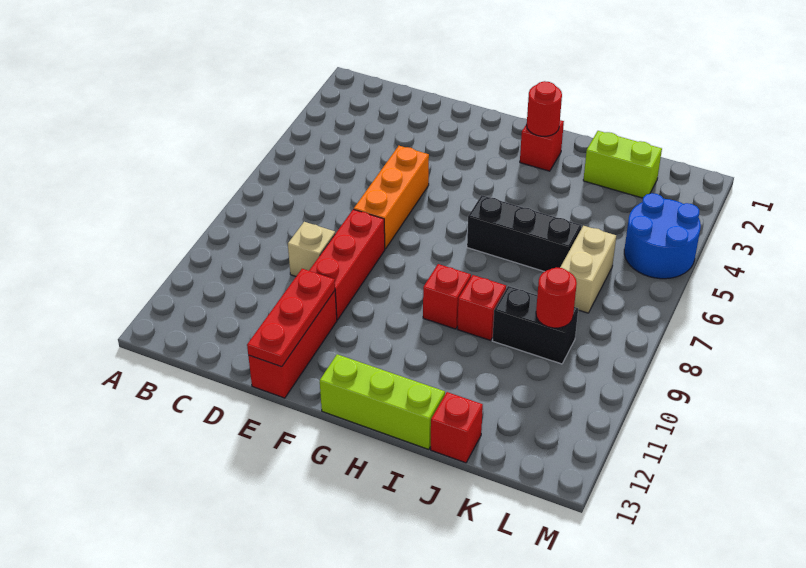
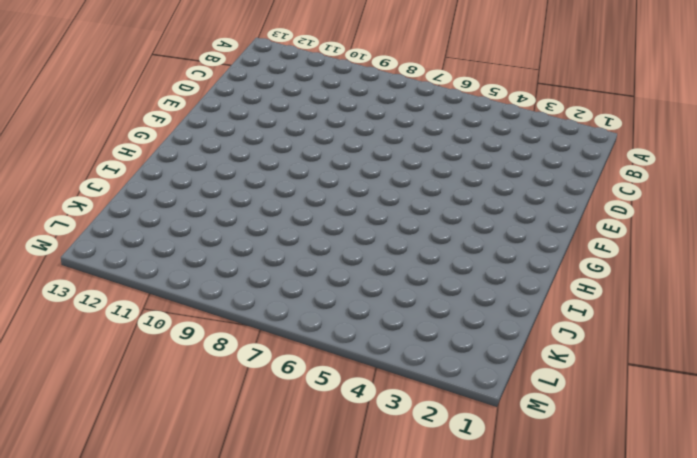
none -> tan 1x1 brick [288,222,335,276]
none -> orange 1x3 brick [354,146,429,249]
none -> red 1x3 brick [309,209,385,320]

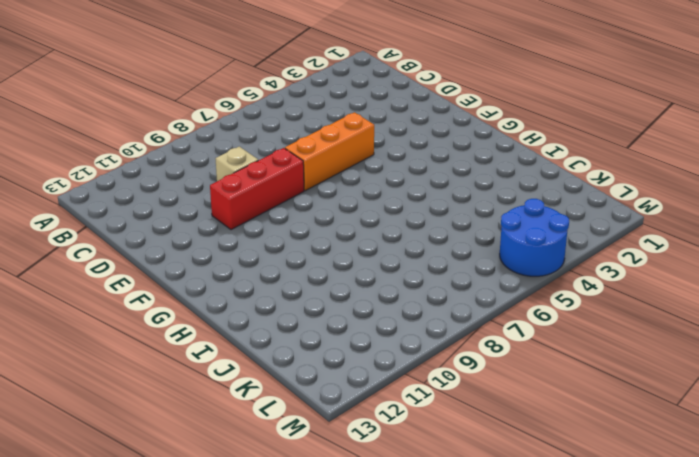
none -> red 1x3 brick [248,291,337,398]
none -> lime 1x3 brick [320,354,445,449]
none -> red 1x1 brick [520,120,564,171]

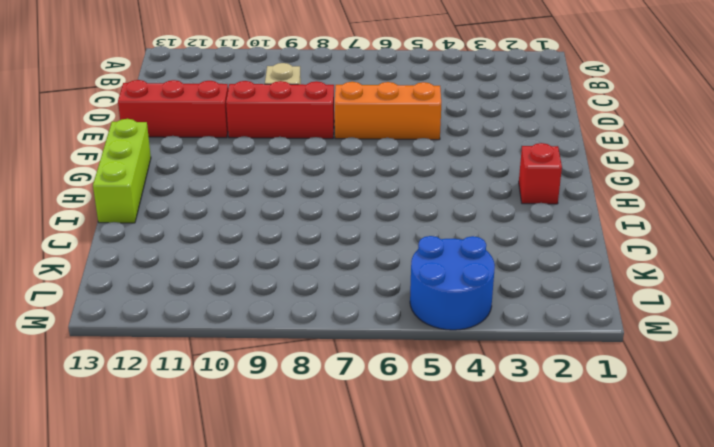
none -> black 1x3 brick [467,195,582,272]
none -> red 1x1 brick [423,264,471,329]
none -> red 1x1 brick [458,275,506,340]

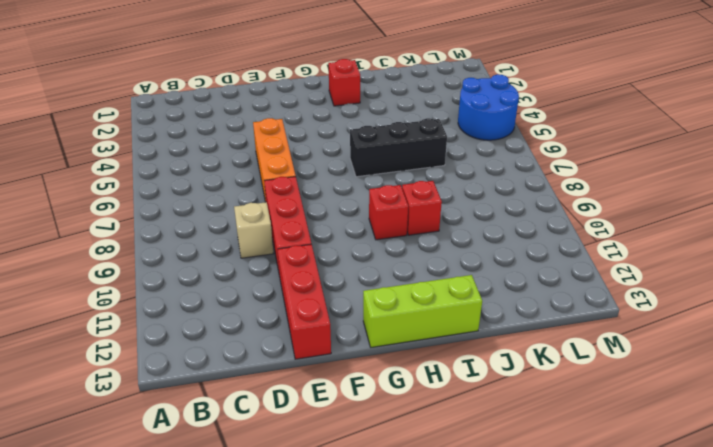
none -> lime 1x2 brick [583,131,662,198]
none -> black 1x2 brick [492,286,578,364]
none -> red 1x1 brick [431,392,483,463]

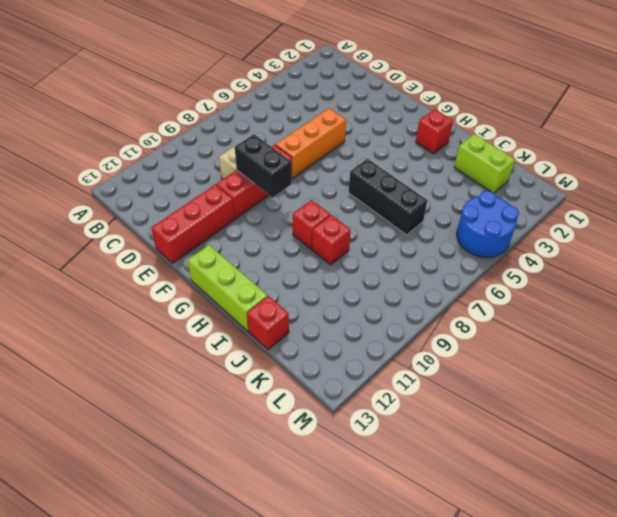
black 1x2 brick [235,134,291,198] -> black 1x2 brick moved to [492,286,578,364]
none -> tan 1x2 brick [560,226,616,313]
none -> red 1x3 plate [247,269,335,367]
none -> red 1x1 round brick [527,81,562,136]

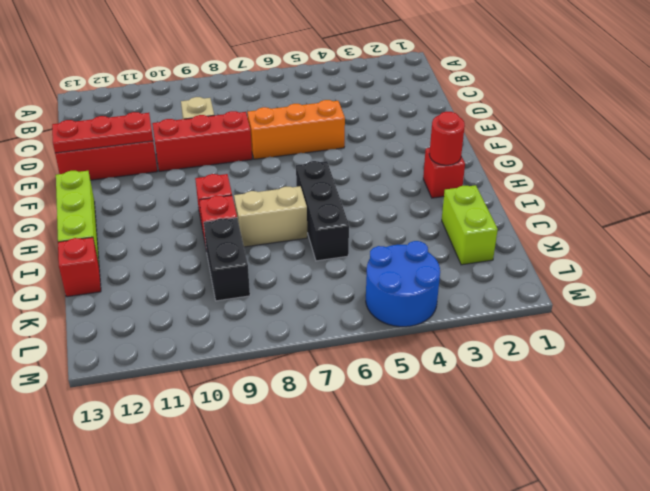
tan 1x2 brick [234,186,307,247] -> tan 1x2 brick moved to [560,226,616,313]
none -> red 1x1 round brick [536,267,577,328]

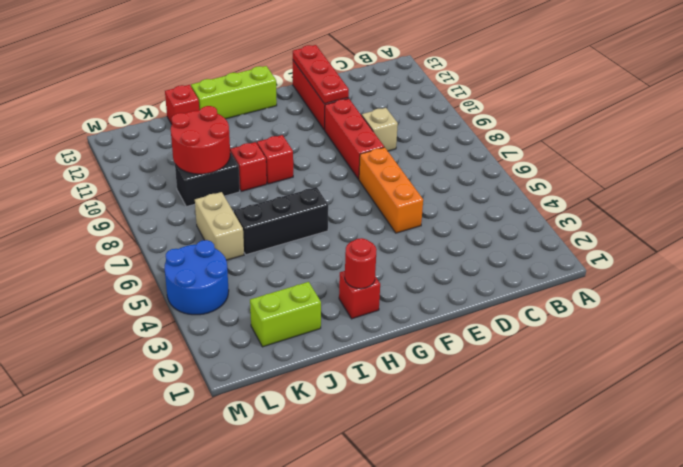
red 2x2 round brick [171,106,230,174] -> red 1x1 round brick [536,267,577,328]

